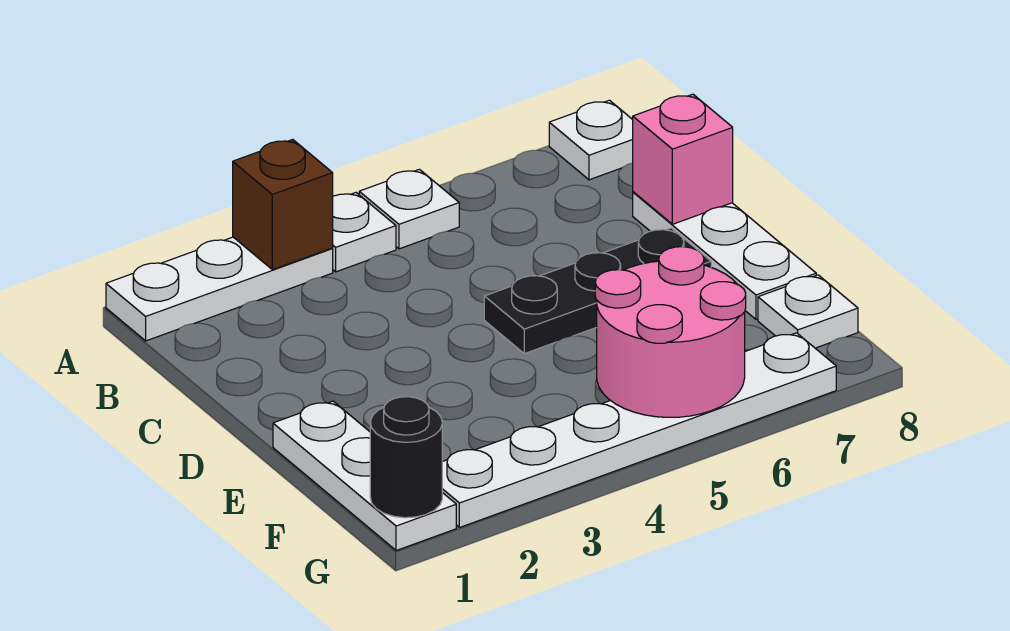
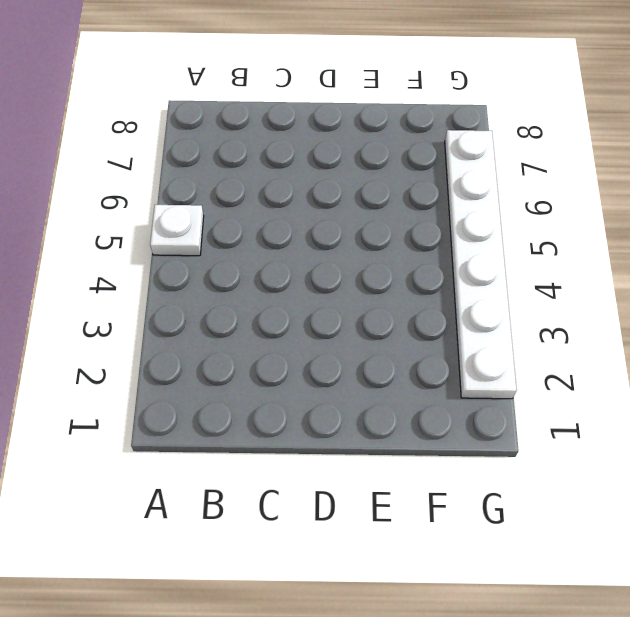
none -> white 1x3 plate [106,237,333,341]
none -> white 1x1 plate [332,193,396,272]
none -> white 1x1 plate [549,100,633,180]

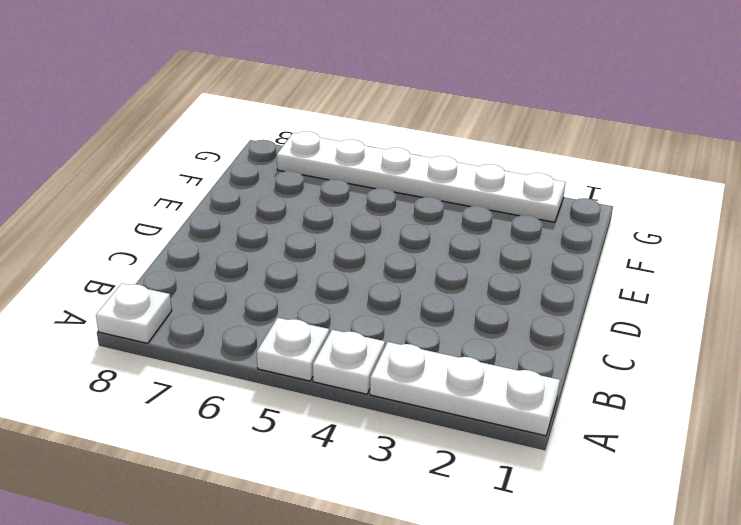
none -> white 1x3 plate [633,192,816,319]
none -> black 1x3 plate [484,228,711,354]
none -> white 1x3 plate [273,401,456,551]

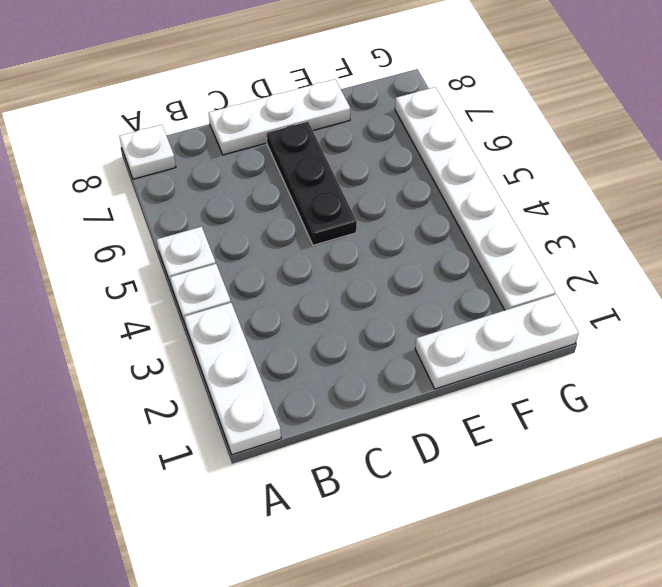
none -> white 1x1 plate [758,275,858,348]
none -> brown 1x1 brick [233,140,333,270]
none -> pink 1x1 brick [633,94,733,224]

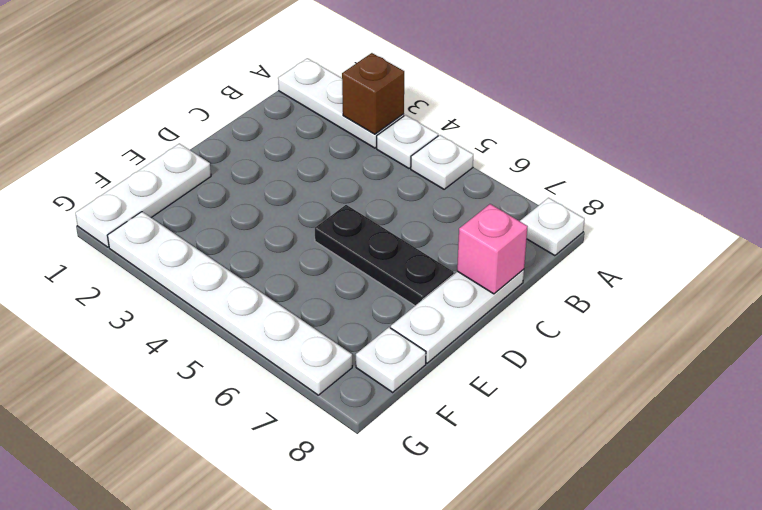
none -> pink 2x2 round brick [595,247,746,417]
none -> black 1x1 round brick [370,397,442,518]

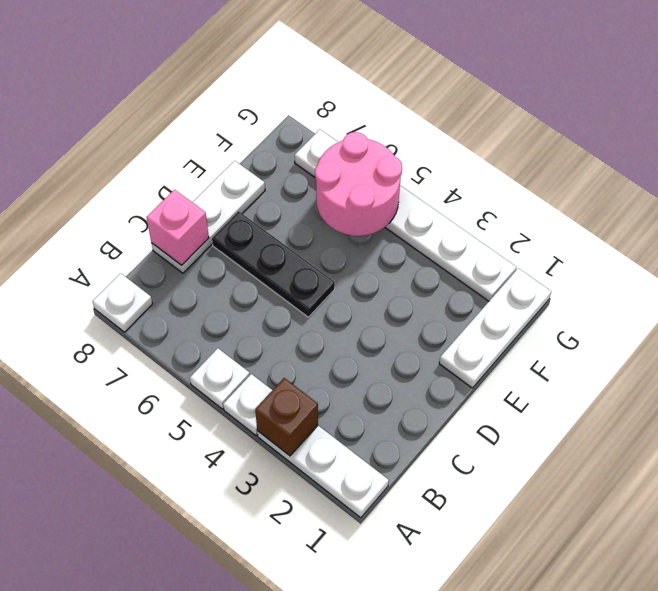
none -> white 1x1 plate [758,275,858,348]
none -> black 1x1 round brick [370,397,442,518]

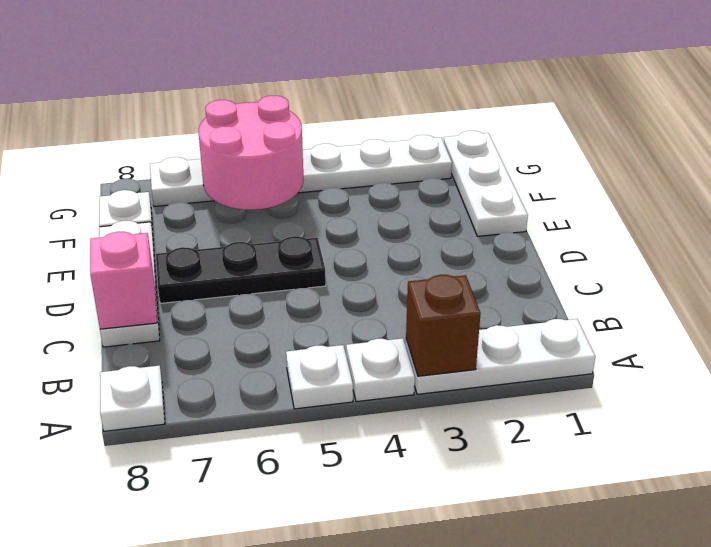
none -> black 1x1 round brick [370,397,442,518]

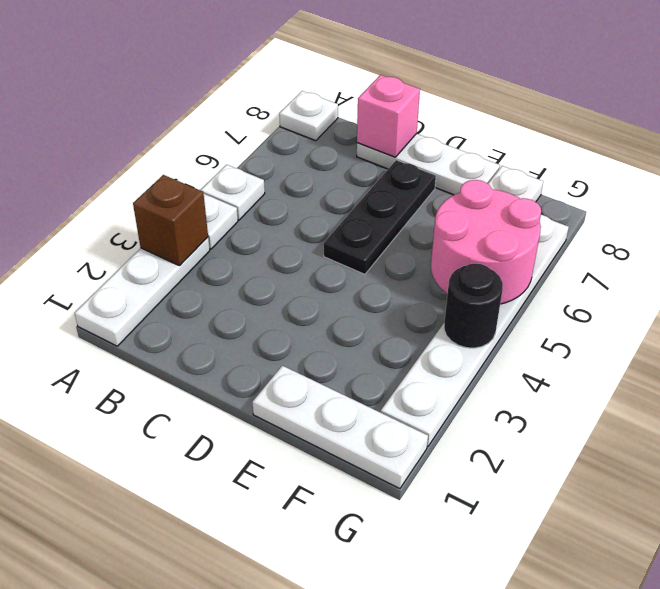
black 1x1 round brick [444,264,503,348] -> black 1x1 round brick moved to [370,397,442,518]

